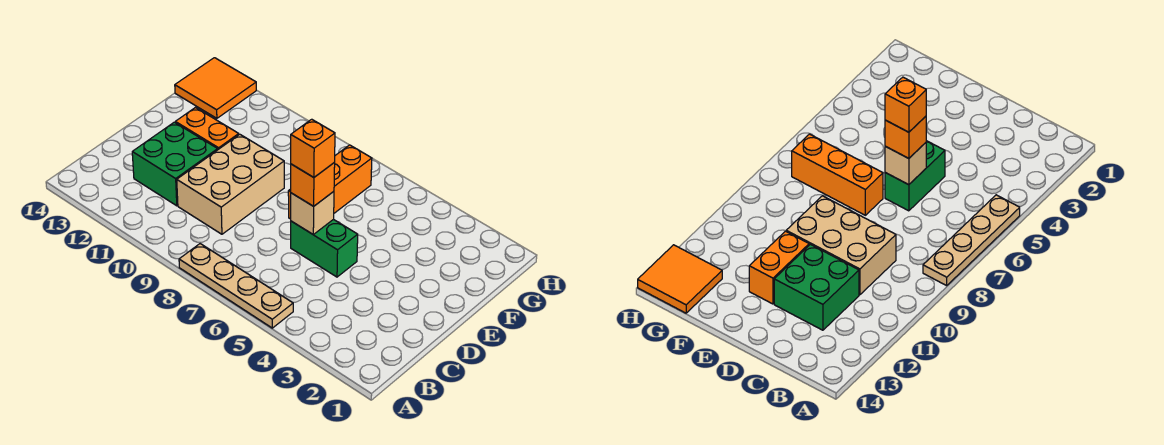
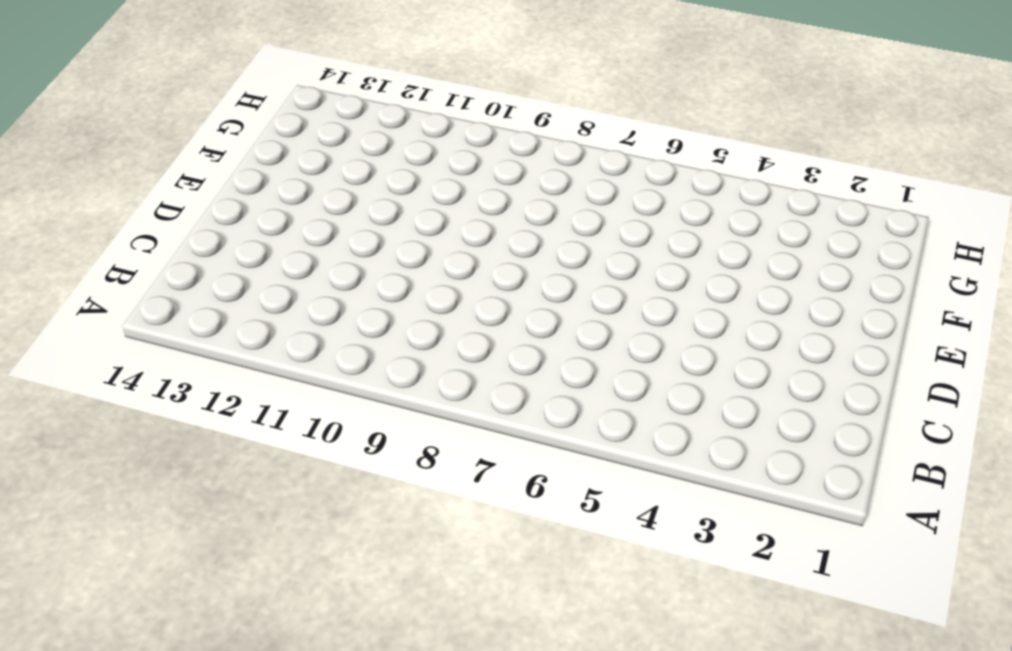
none -> tan 1x4 plate [179,244,293,328]
none -> tan 2x3 brick [177,134,284,234]

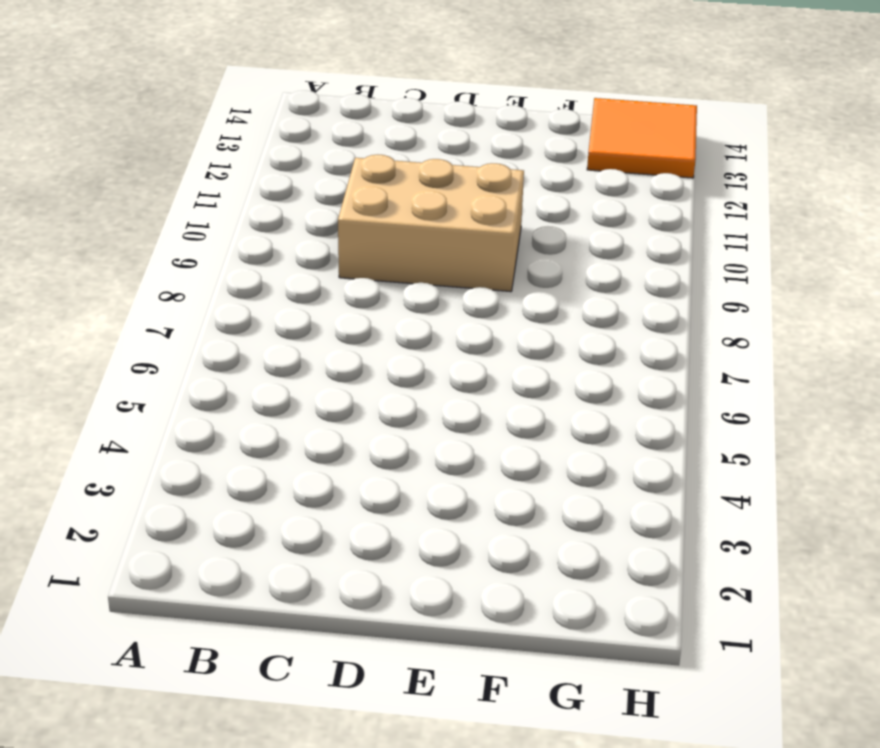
none -> tan 1x4 plate [179,244,293,328]
none -> green 2x2 brick [132,122,218,206]

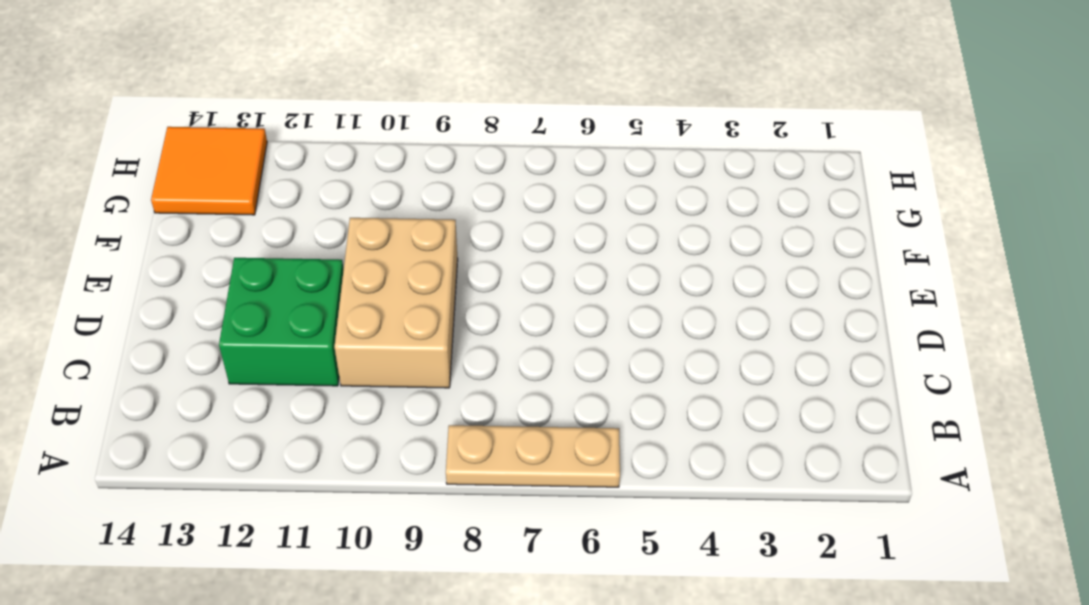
tan 1x3 plate [446,425,620,487] -> tan 1x4 plate [179,244,293,328]
none -> green 1x2 brick [291,219,358,277]
none -> orange 1x3 brick [288,145,372,219]

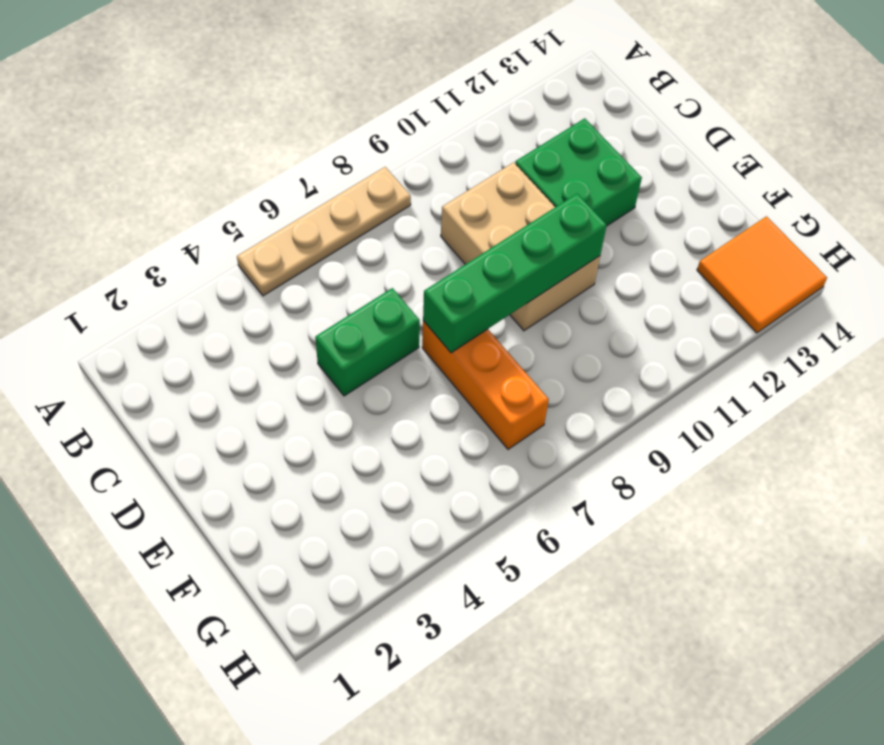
green 1x4 brick [423,194,607,353] -> none
none -> orange 1x2 brick [175,108,239,149]
none -> tan 1x1 brick [291,192,334,235]

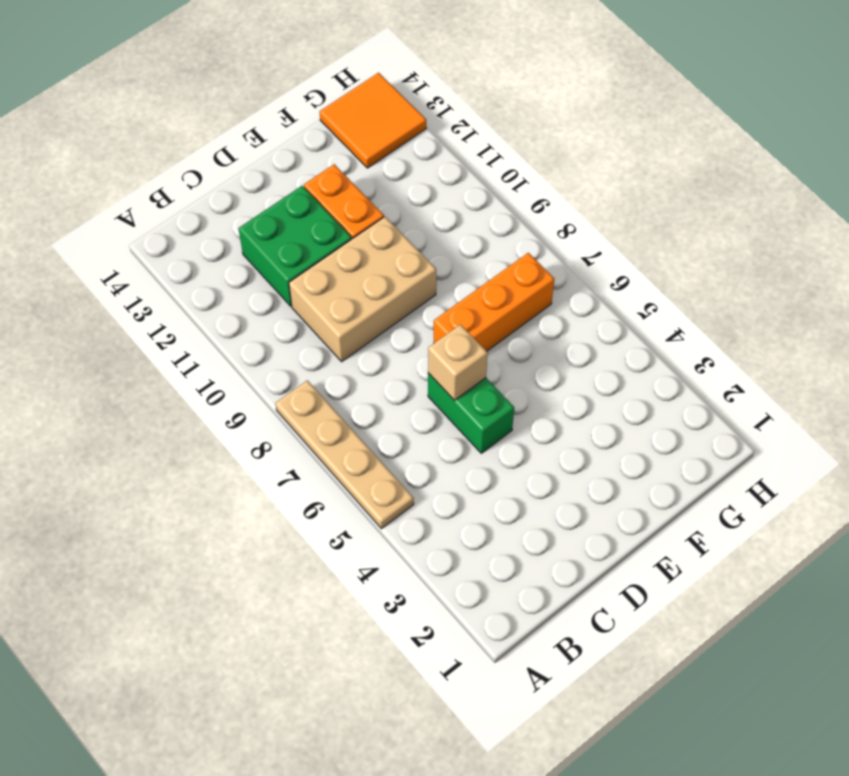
none -> orange 1x1 brick [291,162,335,206]
none -> orange 1x1 brick [291,119,335,177]

